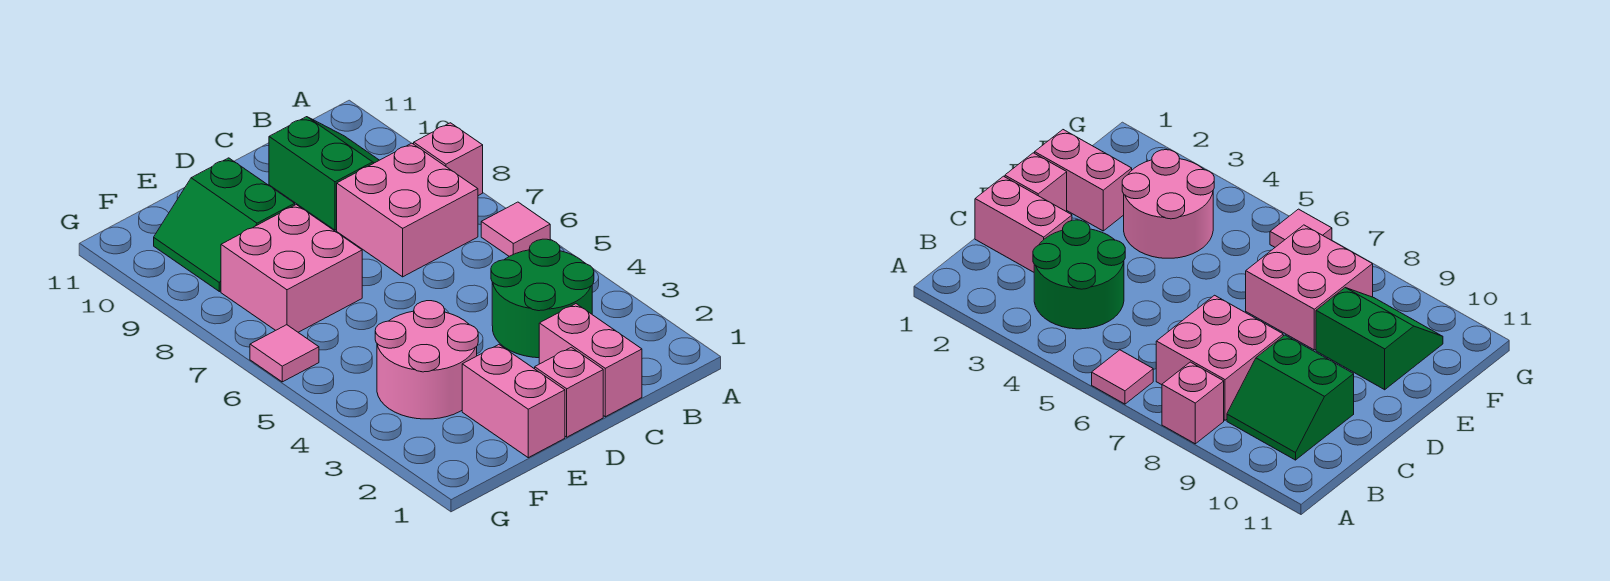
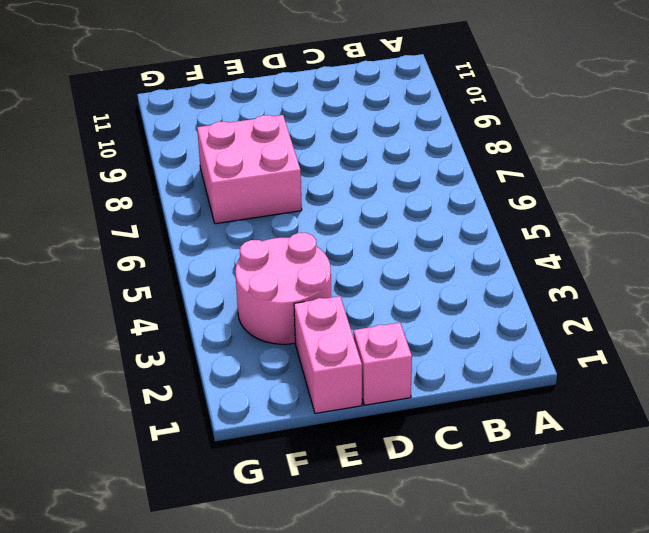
none -> pink 1x1 tile [481,202,550,256]
none -> pink 1x1 brick [414,123,483,196]
none -> green 2x2 round brick [491,239,594,358]

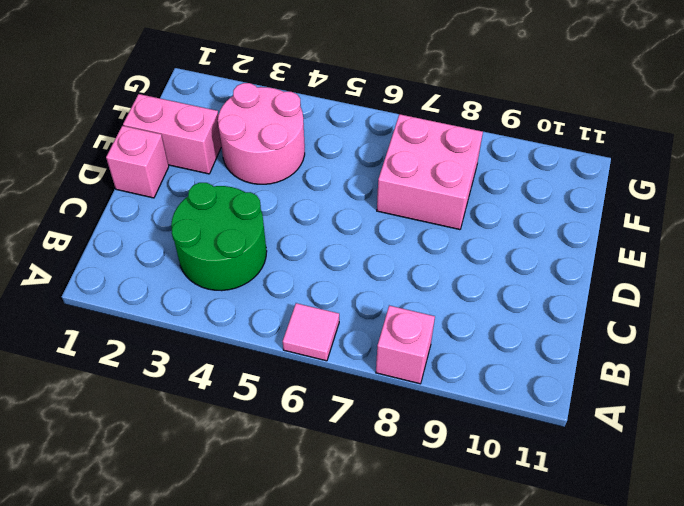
none -> pink 2x2 brick [337,143,478,277]
none -> green 2x2 slope [269,117,379,230]
none -> pink 1x2 brick [539,304,642,417]

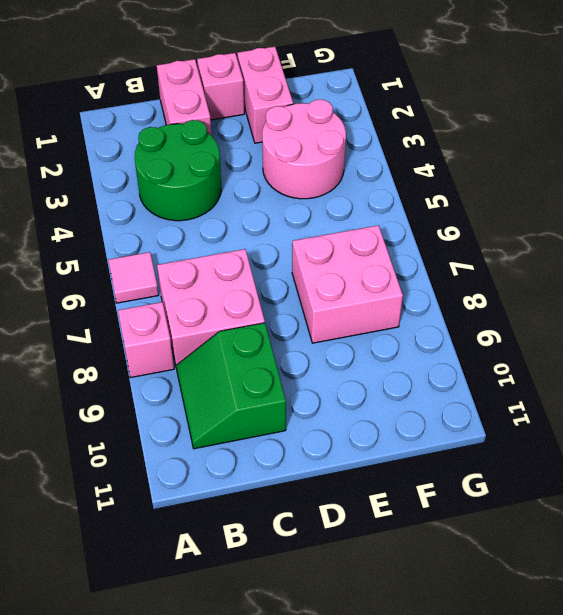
none -> green 2x2 slope [154,158,295,292]
none -> pink 1x1 tile [250,325,319,382]

